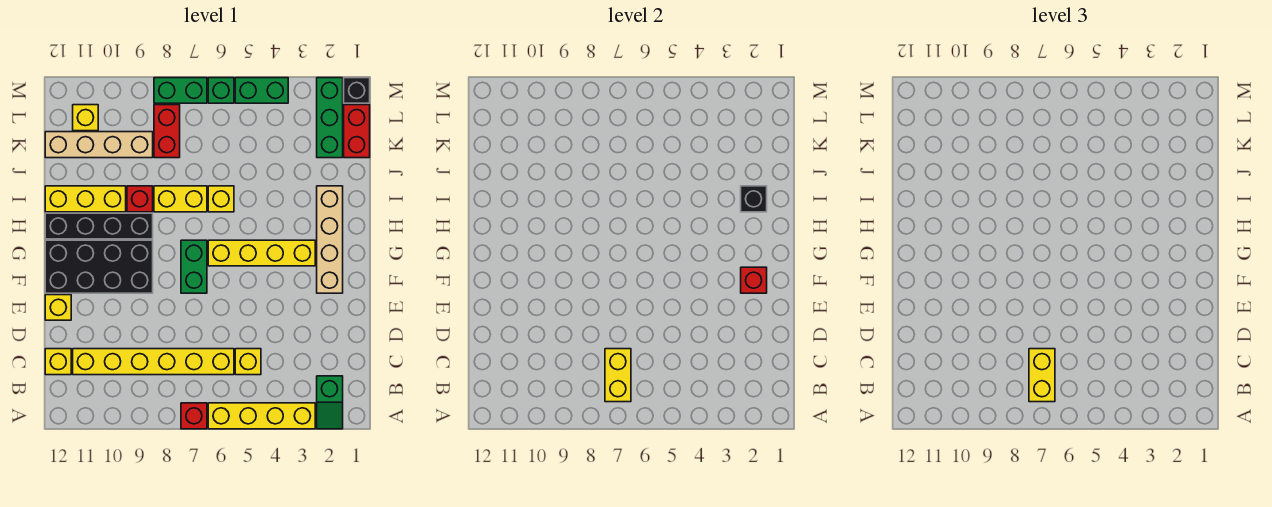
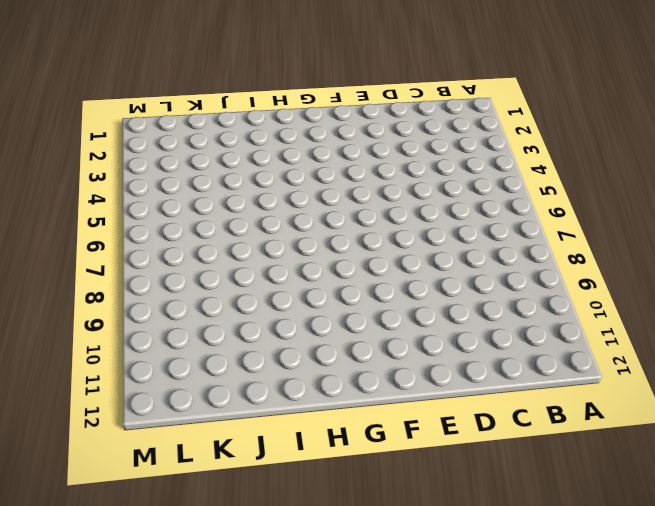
none -> green 1x2 slope [317,376,343,429]
none -> yellow 1x4 brick [208,403,315,429]
none -> red 1x1 brick [181,403,207,429]

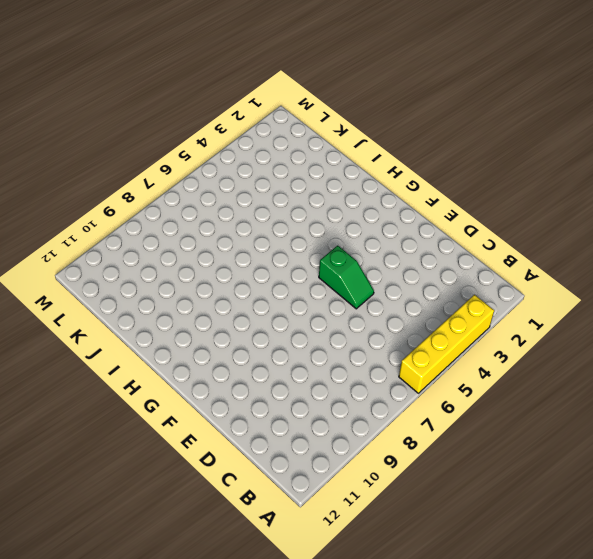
green 1x2 slope [319,246,374,309] -> green 1x2 slope moved to [317,376,343,429]
none -> red 1x1 brick [181,403,207,429]
none -> yellow 1x1 brick [235,349,261,375]
none -> yellow 1x6 brick [73,349,234,375]

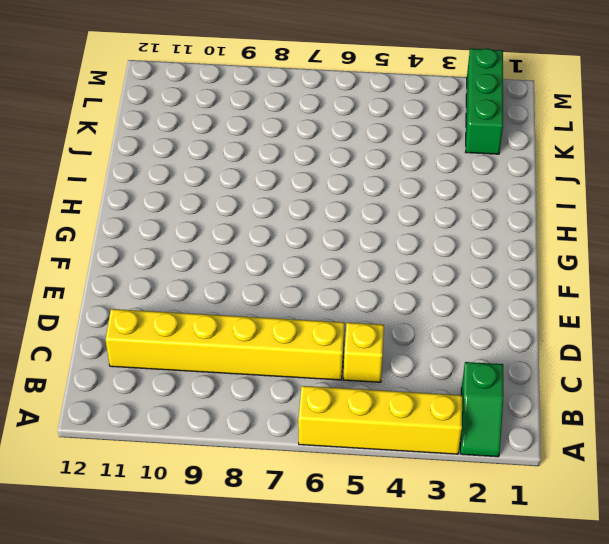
none -> red 1x1 brick [181,403,207,429]
none -> yellow 1x1 brick [45,349,71,375]
none -> yellow 1x1 brick [45,295,71,320]

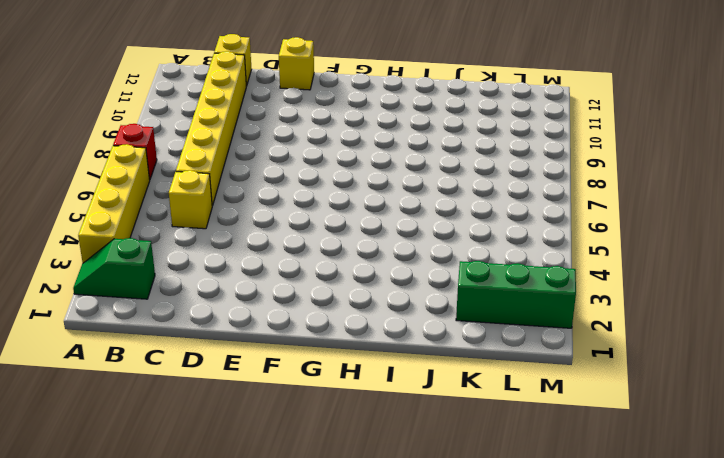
none -> tan 1x4 brick [317,186,343,293]
none -> green 1x2 brick [181,240,207,293]
none -> black 2x4 brick [45,240,153,293]

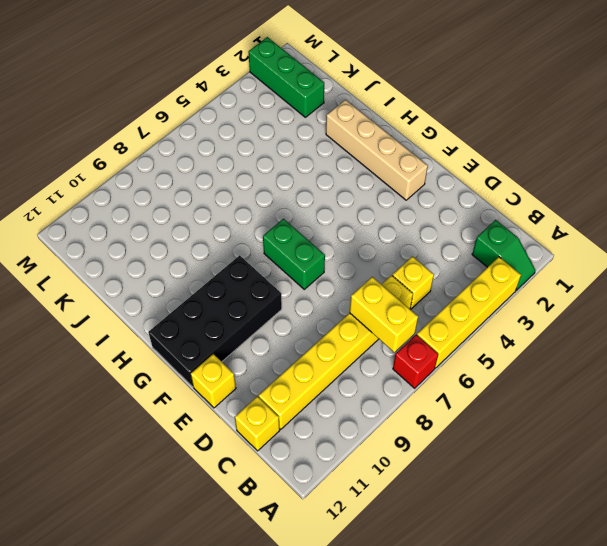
none -> yellow 1x4 brick [208,240,315,266]
none -> black 1x4 brick [45,213,153,239]
none -> yellow 1x1 brick [208,186,234,212]

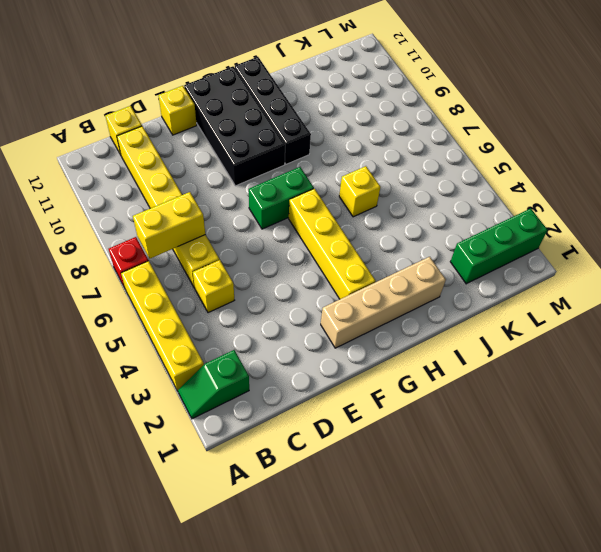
none -> yellow 1x2 brick [154,186,207,212]
none -> red 1x1 brick [127,186,153,212]
none -> yellow 1x3 brick [45,186,126,212]

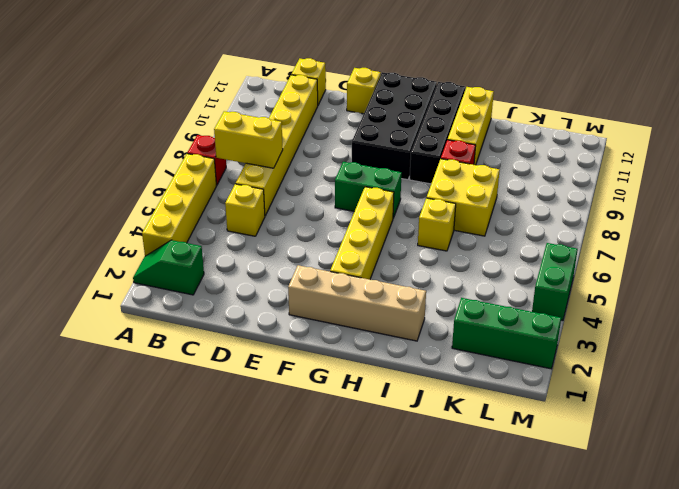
yellow 2x2 brick [427,159,500,236] -> yellow 1x2 brick [154,186,207,212]
none -> red 1x2 brick [344,105,370,158]
none -> red 1x2 brick [154,105,180,158]
none -> tan 1x4 brick [45,132,153,158]

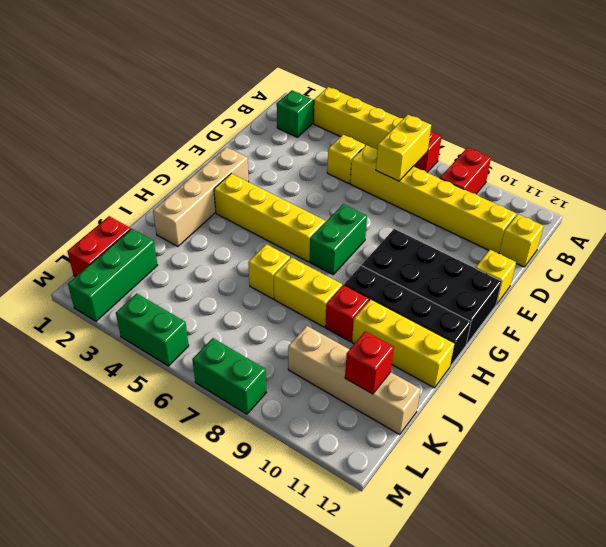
red 1x2 brick [440,148,491,194] -> red 1x2 brick moved to [154,105,180,158]
red 1x1 brick [345,331,394,394] -> red 1x1 brick moved to [741,267,767,293]
none -> yellow 1x1 brick [73,105,98,131]
none -> black 1x1 brick [344,78,370,103]
none -> green 1x1 brick [208,78,234,103]

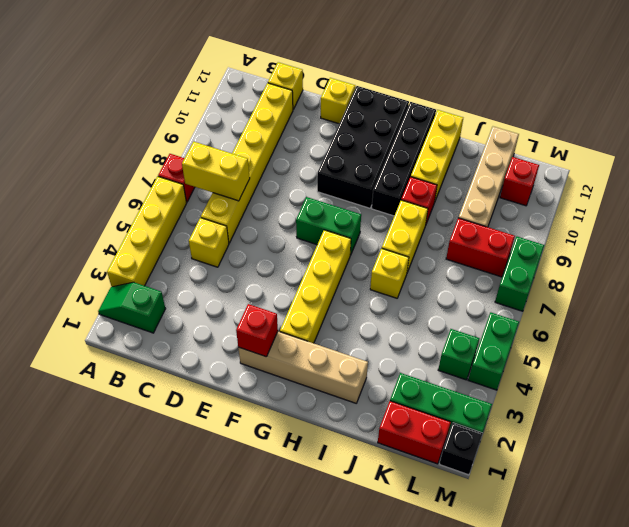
green 1x1 brick [438,329,480,380] -> green 1x1 brick moved to [208,78,234,103]
red 1x1 brick [500,157,539,206] -> yellow 1x1 brick [73,105,98,131]
none -> black 1x1 brick [741,186,767,212]
none -> yellow 1x2 brick [1029,349,1055,402]

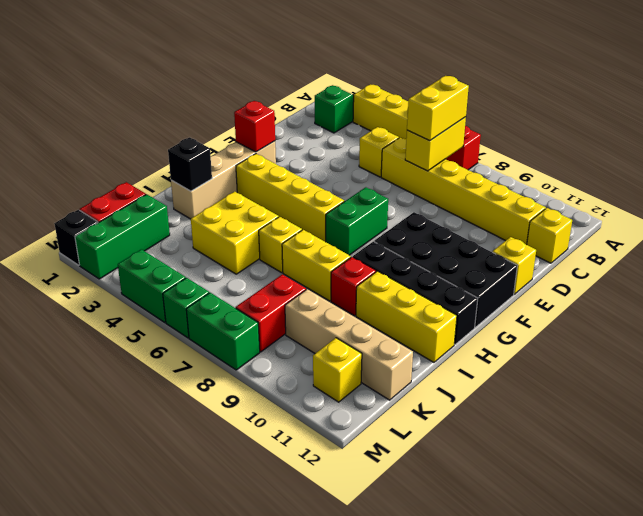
yellow 2x2 brick [191,192,279,274] -> none

